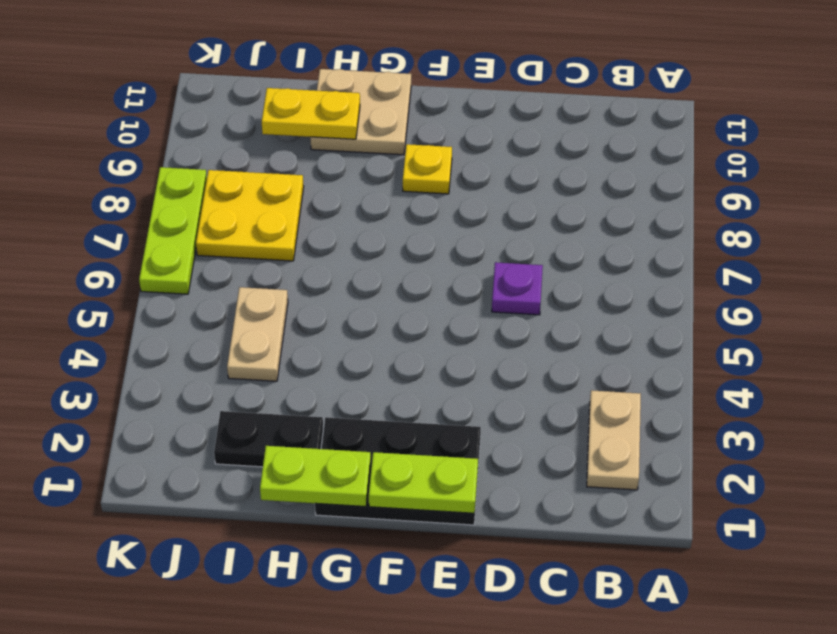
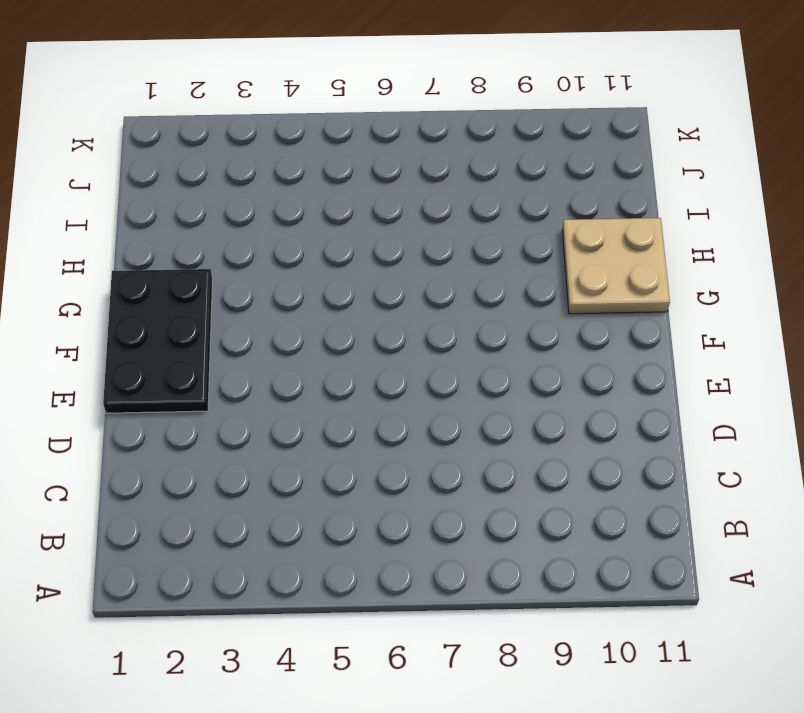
none -> tan 1x2 plate [587,390,641,490]
none -> purple 1x1 plate [492,262,543,315]
none -> yellow 1x1 plate [403,144,452,194]

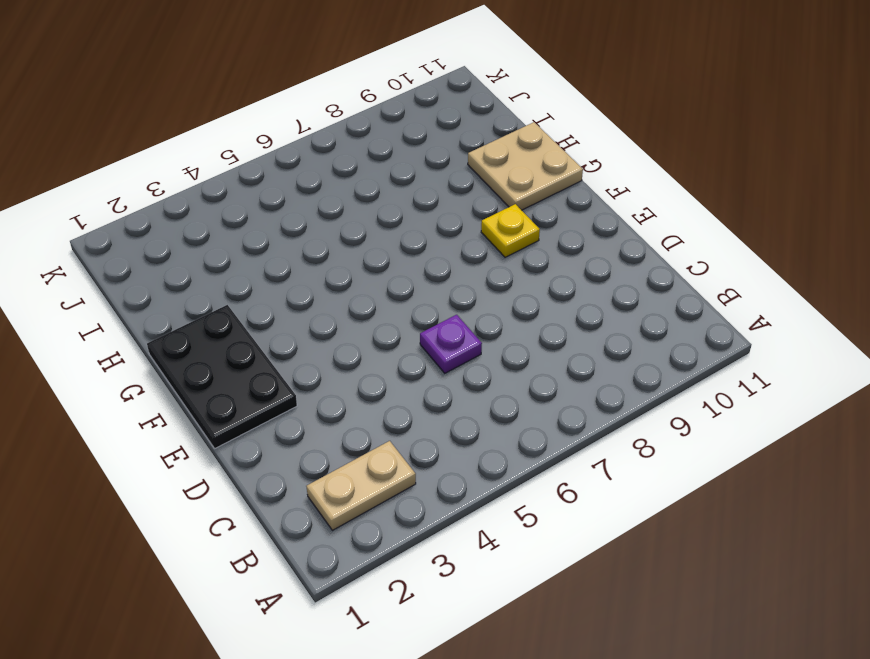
none -> black 1x2 plate [214,411,323,467]
none -> tan 1x2 plate [227,287,288,381]
none -> yellow 2x2 plate [196,170,304,261]

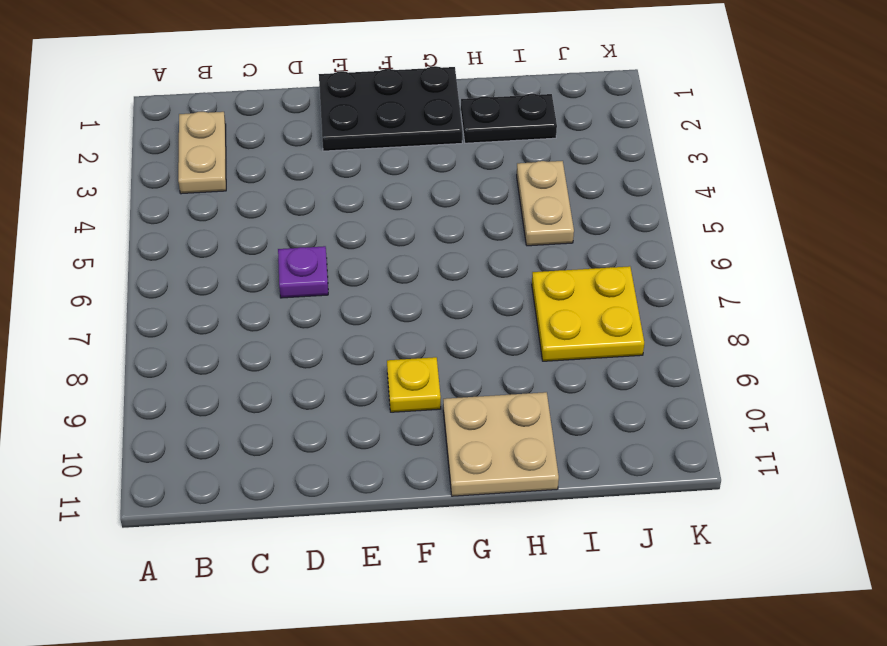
none -> lime 1x3 plate [139,167,207,294]
none -> lime 1x2 plate [369,452,478,513]
none -> lime 1x2 plate [260,446,371,507]

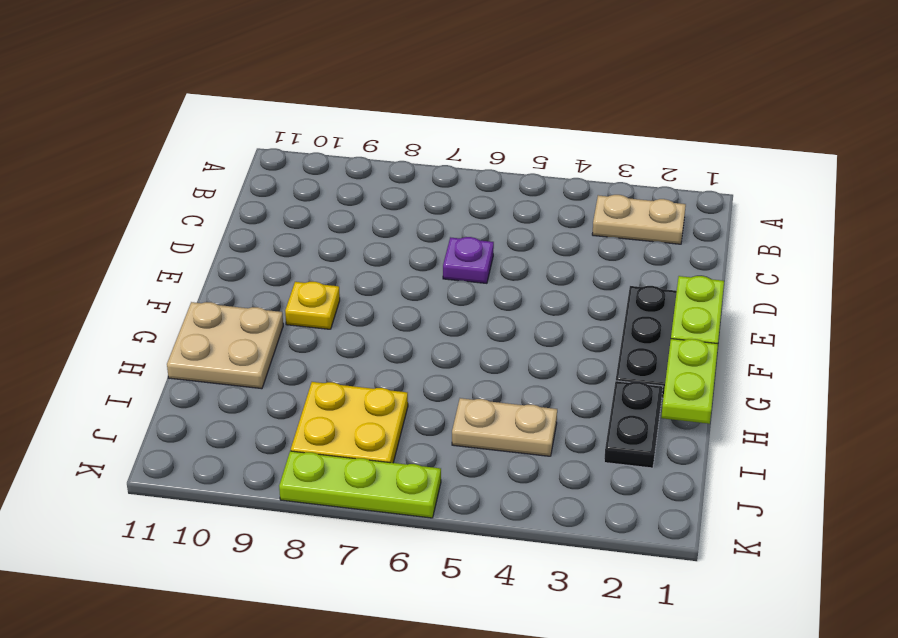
none -> yellow 1x2 plate [262,88,360,139]

